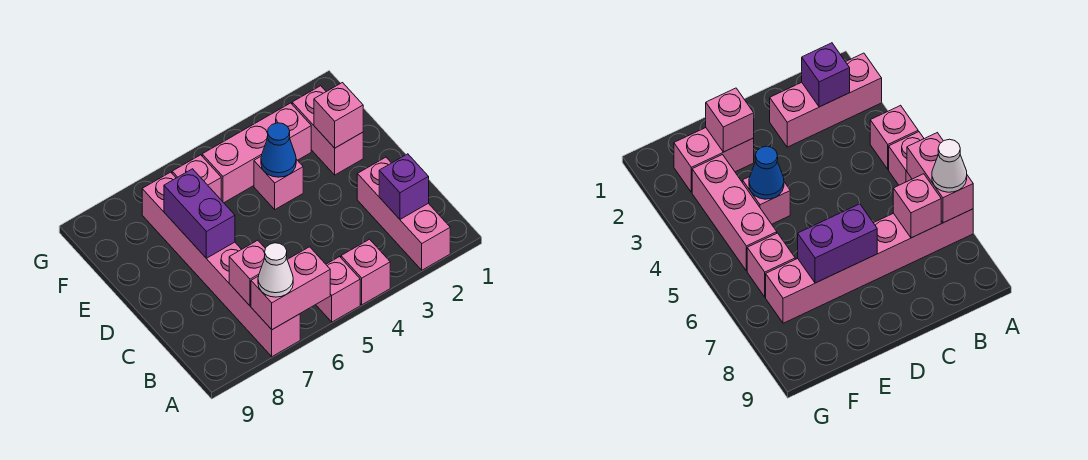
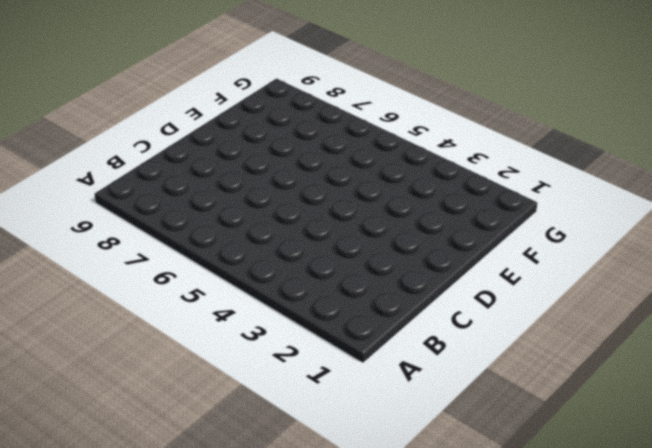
none -> pink 1x3 brick [357,157,450,270]
none -> pink 1x1 brick [341,239,390,305]
none -> pink 1x1 brick [316,257,360,322]

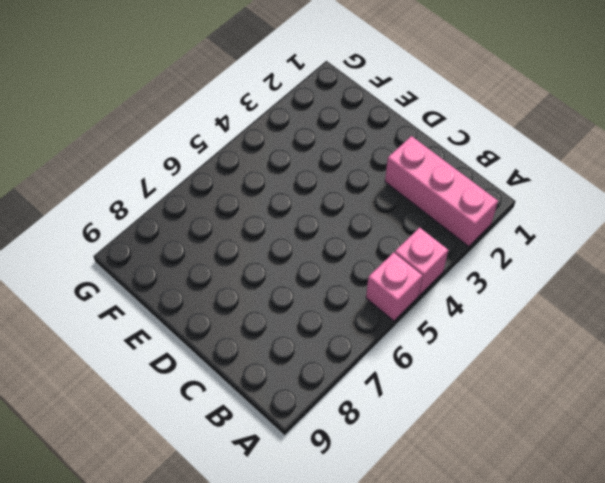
none -> pink 1x6 brick [142,172,300,357]
none -> pink 1x2 brick [292,86,363,175]
none -> pink 1x1 brick [254,157,303,209]

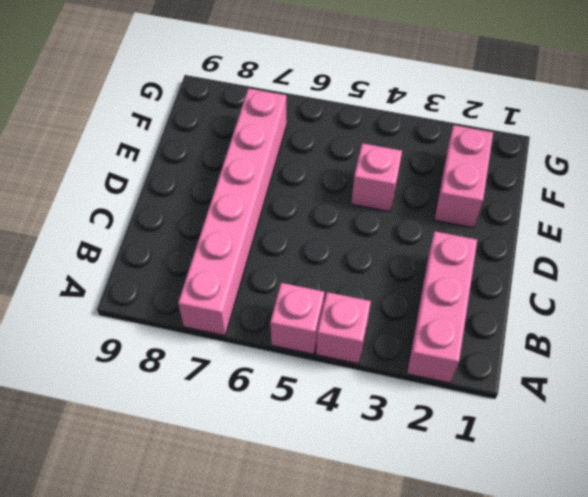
none -> pink 1x3 brick [202,103,311,203]
none -> pink 1x1 brick [172,155,221,199]
none -> pink 1x2 brick [251,247,330,330]

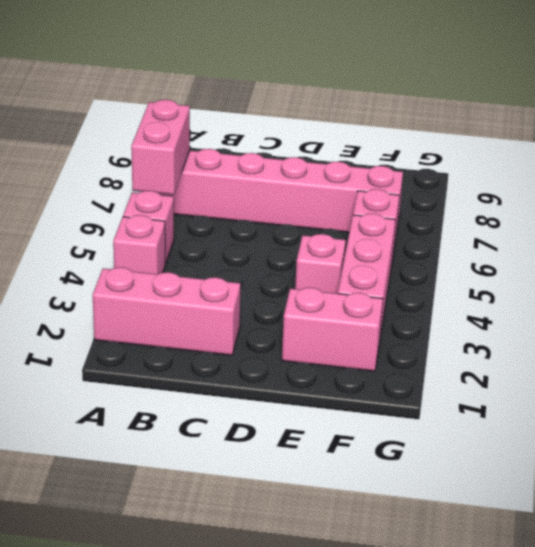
none -> purple 1x1 brick [379,154,429,219]
none -> pink 1x1 brick [229,240,265,306]
none -> purple 1x2 brick [164,169,235,258]

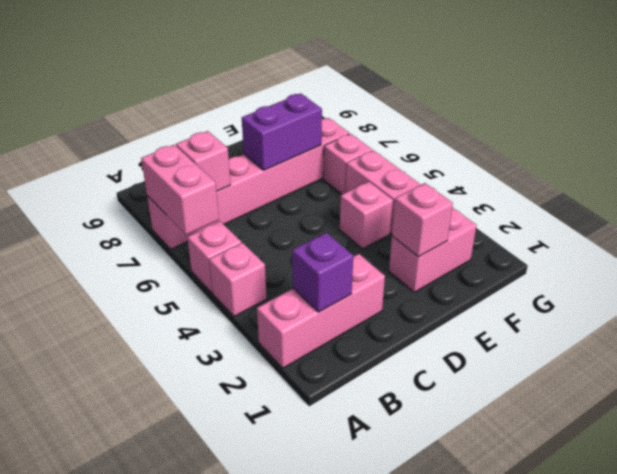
none -> blue 1x1 cone [261,123,296,177]
none -> white 1x1 cone [258,243,293,297]

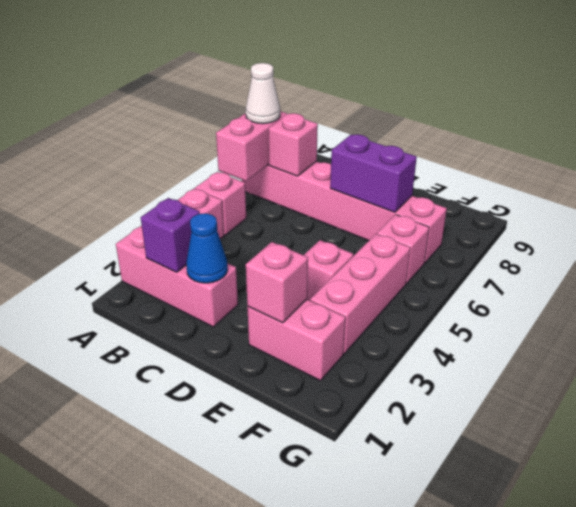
blue 1x1 cone [186,213,228,283] -> blue 1x1 cone moved to [261,123,296,177]

